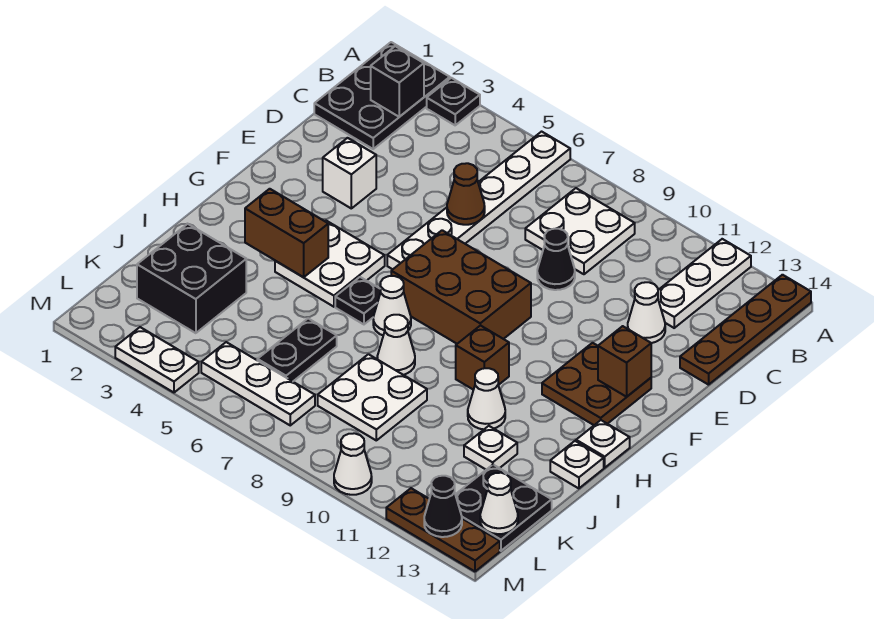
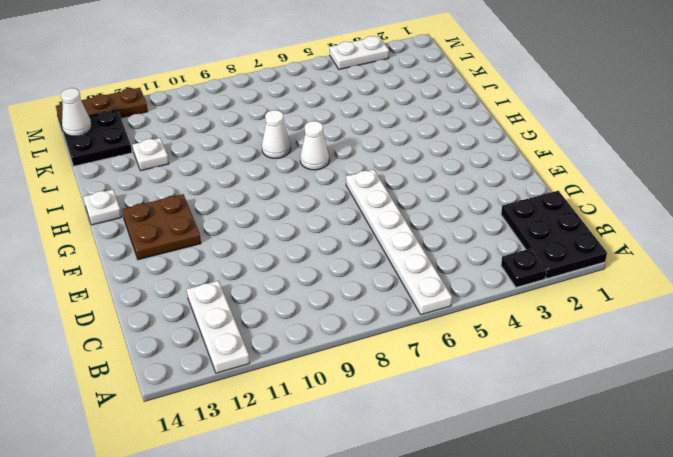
none -> brown 1x4 plate [680,275,811,385]
none -> white 2x2 plate [525,188,635,274]
none -> black 1x1 cone [537,229,575,290]
none -> white 1x1 cone [628,282,665,343]

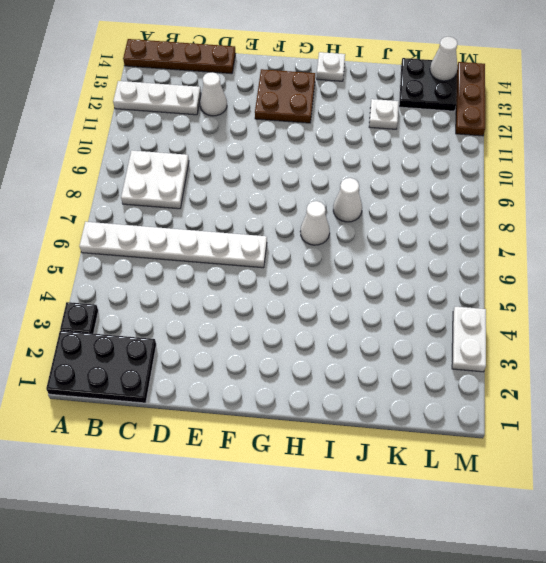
none -> black 1x1 cone [537,229,575,290]
none -> white 1x1 brick [323,138,376,208]
none -> brown 2x3 brick [391,230,531,344]
none -> white 2x2 plate [275,220,385,307]

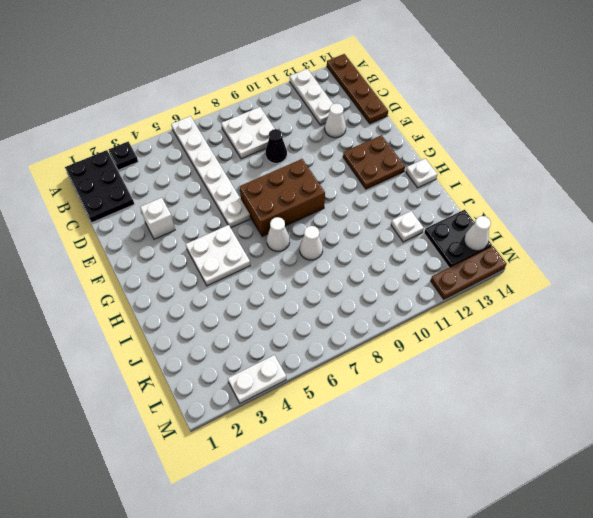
none -> black 1x1 plate [335,277,381,324]
none -> brown 1x1 brick [456,325,509,390]
none -> white 1x1 cone [468,368,505,429]
none -> white 1x1 plate [550,441,604,488]

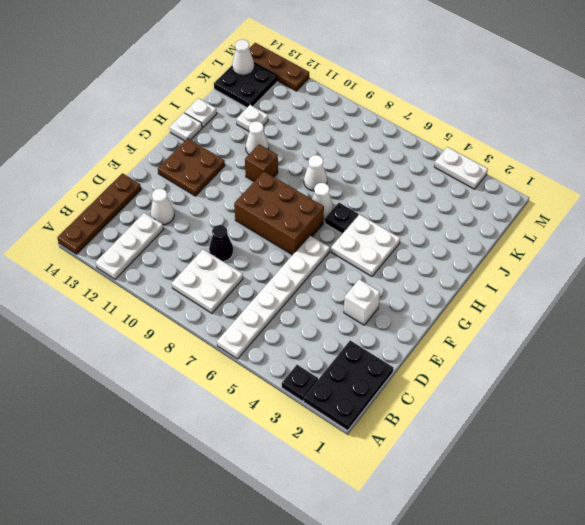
none -> black 2x2 brick [137,224,246,333]
none -> black 1x2 plate [257,319,337,381]
none -> white 2x2 plate [318,354,427,440]
none -> white 1x3 plate [201,342,315,425]

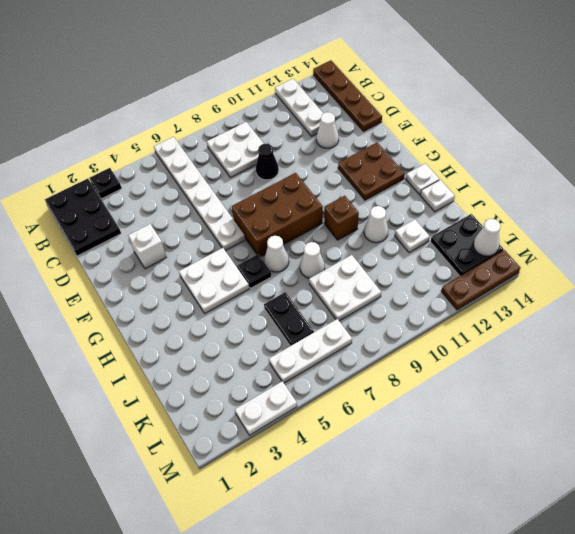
none -> black 2x2 brick [137,224,246,333]
none -> white 1x1 cone [334,433,372,495]
none -> black 1x1 brick [371,46,424,117]
none -> brown 1x1 cone [447,163,485,225]

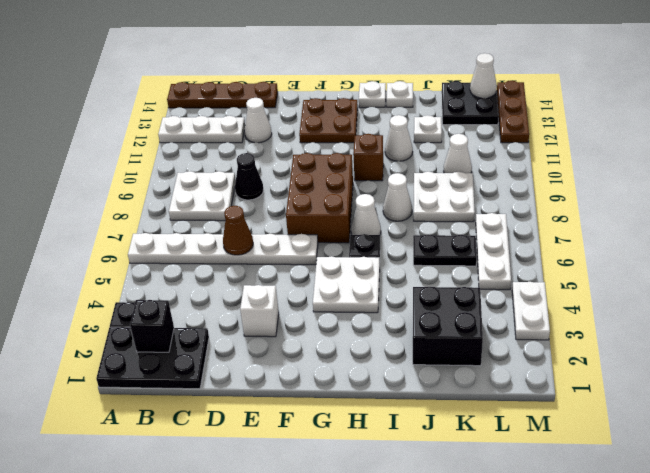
white 1x1 cone [444,134,472,173] -> white 1x1 cone moved to [334,433,372,495]
none -> brown 1x1 brick [598,326,651,397]
none -> brown 1x2 brick [245,189,328,277]
none -> black 1x1 cone [424,476,462,537]

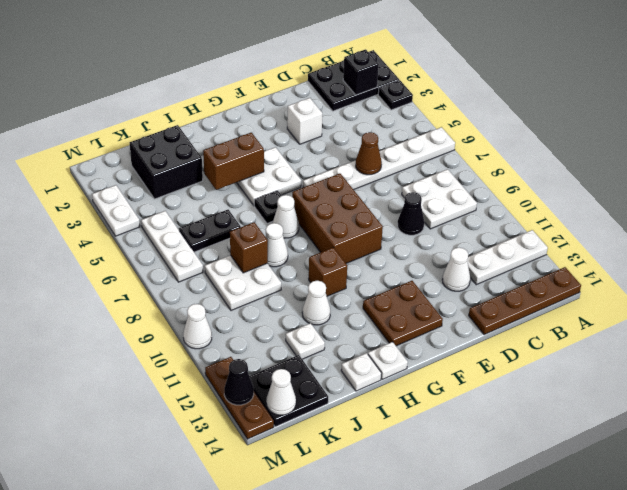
brown 1x2 brick [203,133,264,190] -> brown 1x2 brick turned to [245,189,328,277]
brown 1x1 brick [230,222,268,273] -> brown 1x1 brick moved to [598,326,651,397]

